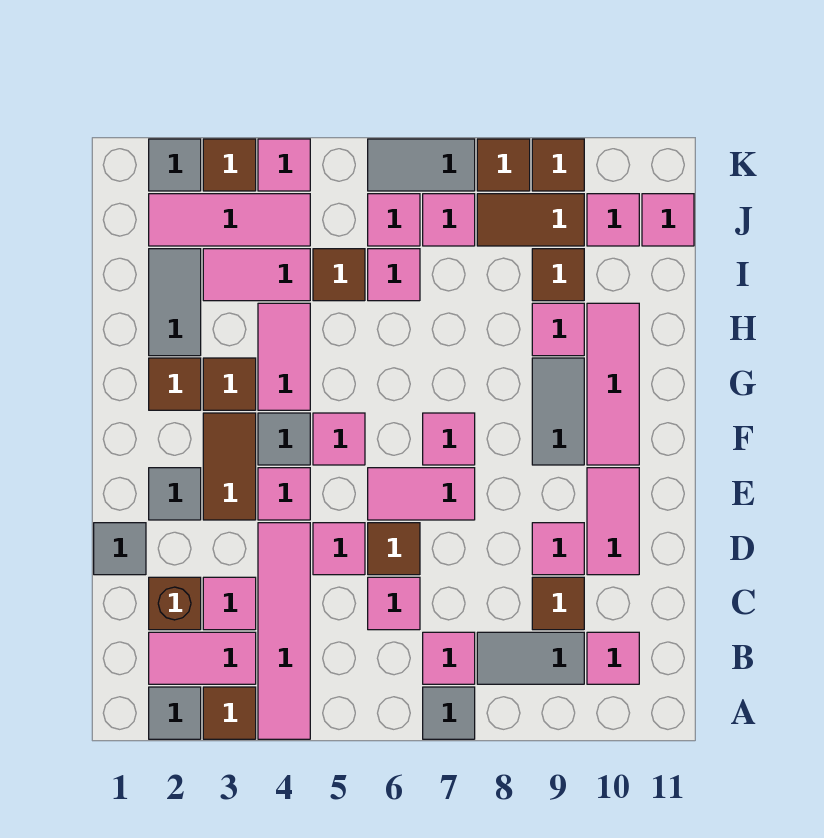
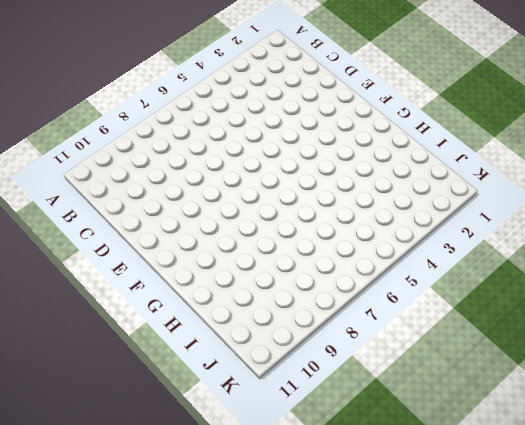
none -> grey 1x1 tile [149,687,201,739]
none -> brown 1x1 tile [203,687,256,739]
none -> pink 1x4 tile [258,523,310,739]
none -> grey 1x1 tile [423,687,475,739]

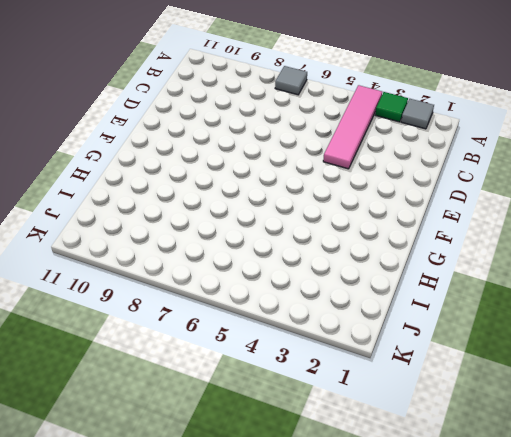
green 1x1 tile [375,92,408,122] -> brown 1x1 tile [203,687,256,739]
none -> pink 1x2 tile [149,632,256,684]
none -> pink 1x1 tile [423,632,475,684]
none -> grey 1x2 tile [477,632,584,684]
none -> pink 1x1 tile [587,632,639,684]

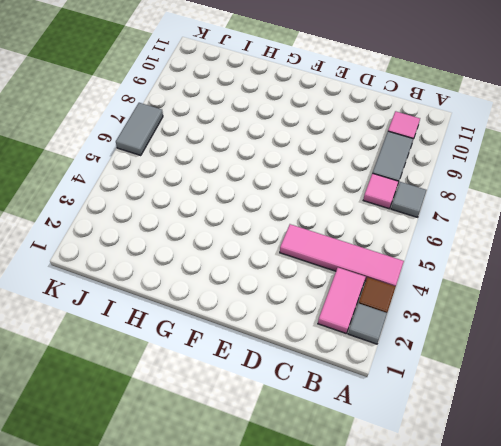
none -> brown 1x1 brick [149,577,201,630]
none -> pink 1x1 tile [203,577,256,630]
none -> pink 1x1 tile [368,577,420,630]
none -> brown 1x1 tile [532,577,584,630]

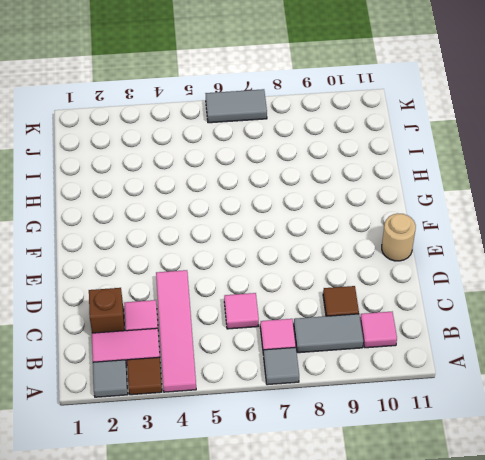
tan 1x1 round brick [382,214,416,261] -> none
none -> grey 1x1 tile [94,523,146,575]
none -> pink 1x1 tile [313,523,365,575]
none -> brown 1x1 tile [368,523,420,575]
none -> pink 1x1 tile [532,523,584,575]

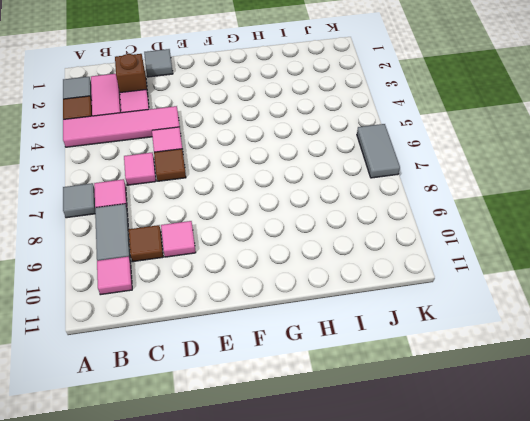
none -> pink 1x2 tile [587,468,639,575]
none -> grey 1x1 tile [149,468,201,520]
none -> brown 1x2 tile [203,413,256,520]
none -> pink 1x1 tile [258,468,310,520]

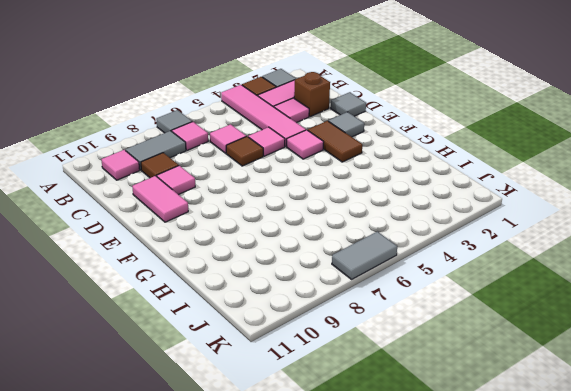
none -> pink 1x2 tile [368,468,475,520]
none -> grey 1x1 tile [258,413,310,465]
none -> pink 1x1 tile [313,413,365,465]
none -> pink 1x1 tile [423,413,475,465]

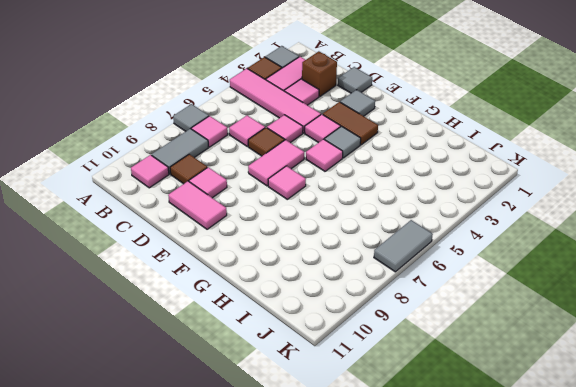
none -> grey 1x2 tile [532,358,584,465]
none -> pink 1x3 tile [587,303,639,465]
none -> brown 1x1 tile [149,358,201,410]
none -> brown 1x1 tile [203,358,256,410]

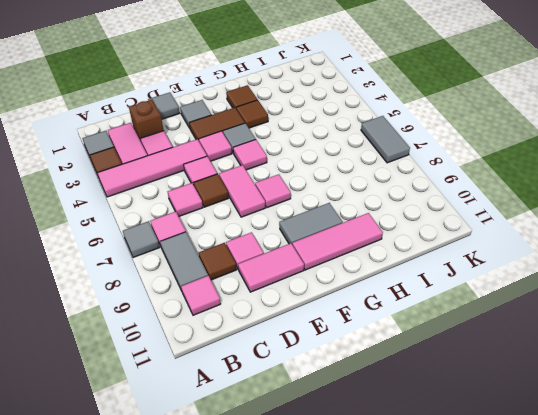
none -> pink 1x2 tile [258,303,310,410]
none -> grey 1x2 tile [149,249,201,356]
none -> pink 1x1 tile [532,303,584,356]
none -> pink 1x2 tile [203,249,310,301]

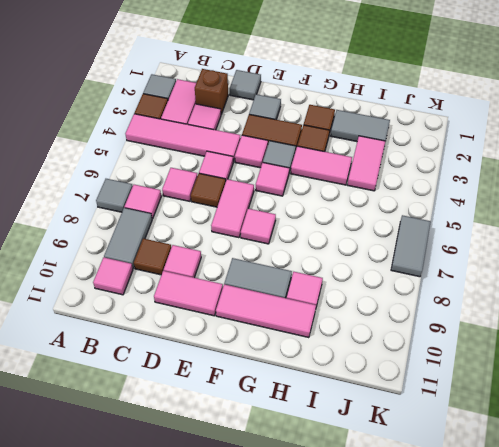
none -> brown 1x1 tile [313,249,365,301]
none -> pink 1x1 tile [368,249,420,301]
none -> brown 1x1 tile [532,249,584,301]
none -> pink 1x3 tile [149,194,310,246]

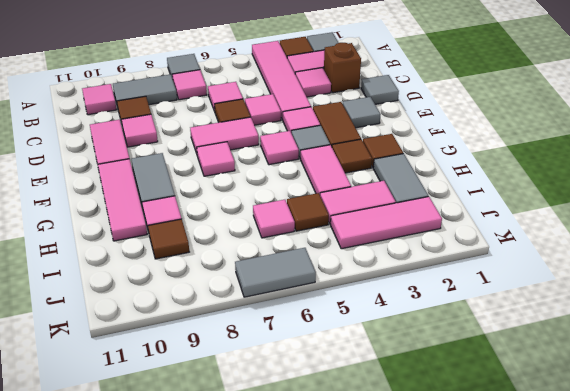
none -> pink 1x1 tile [368,194,420,246]
none -> pink 1x1 tile [423,194,475,246]
none -> brown 1x2 tile [477,194,584,246]
none -> pink 1x1 tile [587,194,639,246]

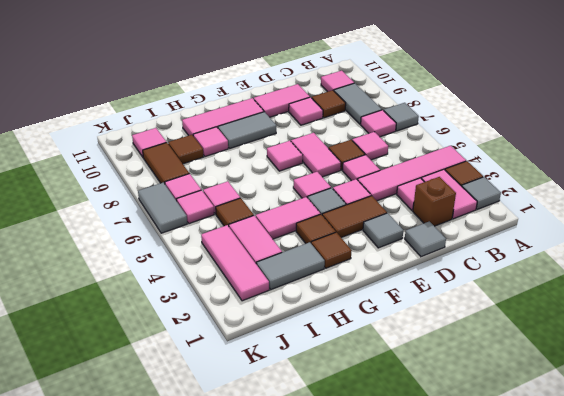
none -> pink 1x1 tile [642,194,694,246]
none -> grey 1x1 tile [149,139,201,191]
none -> brown 1x1 tile [203,139,256,191]
none -> pink 1x1 tile [258,139,310,191]

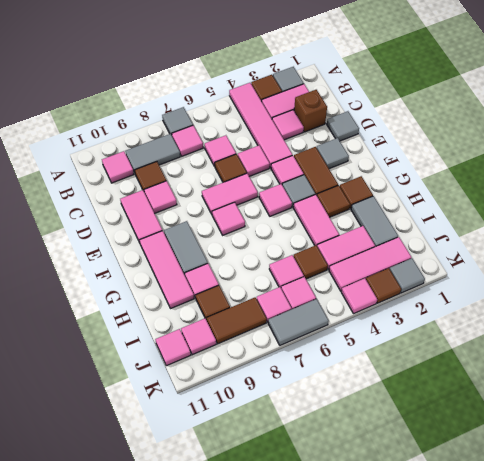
none -> brown 1x1 tile [477,139,530,191]
none -> brown 1x1 tile [532,139,584,191]

